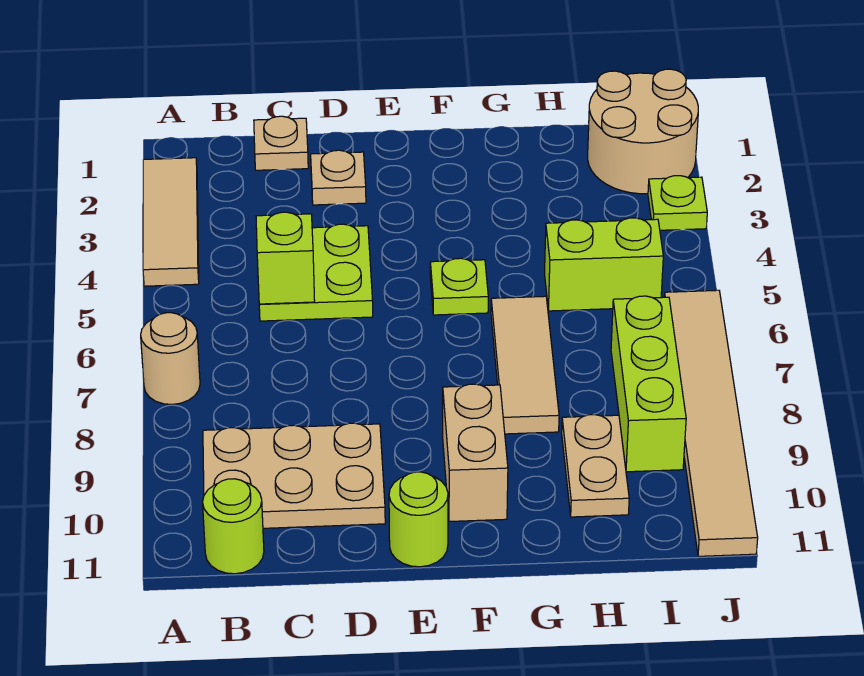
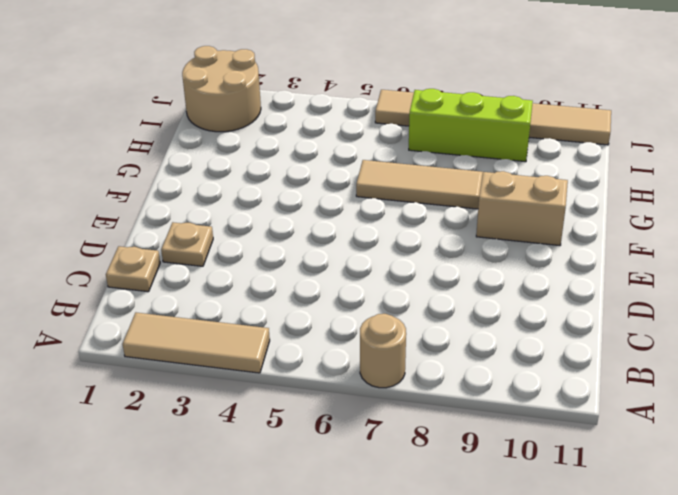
none -> tan 2x3 plate [203,423,385,528]
none -> lime 1x1 round brick [203,479,264,574]
none -> lime 2x2 plate [259,224,373,321]

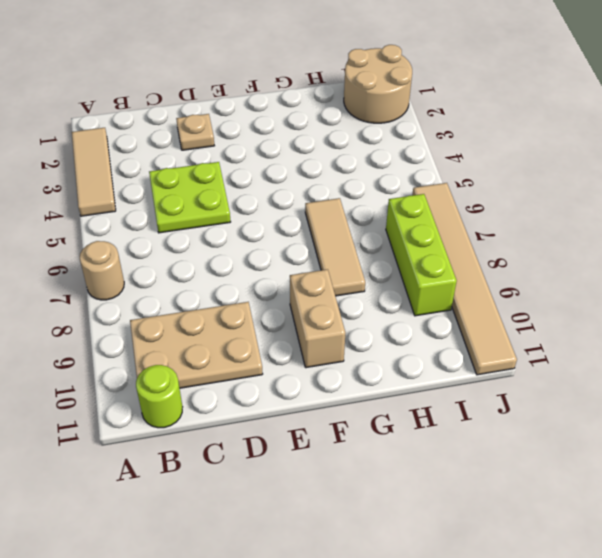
none -> tan 1x1 plate [254,116,308,170]
none -> lime 1x1 round brick [389,472,448,567]
none -> lime 1x1 plate [430,258,488,315]

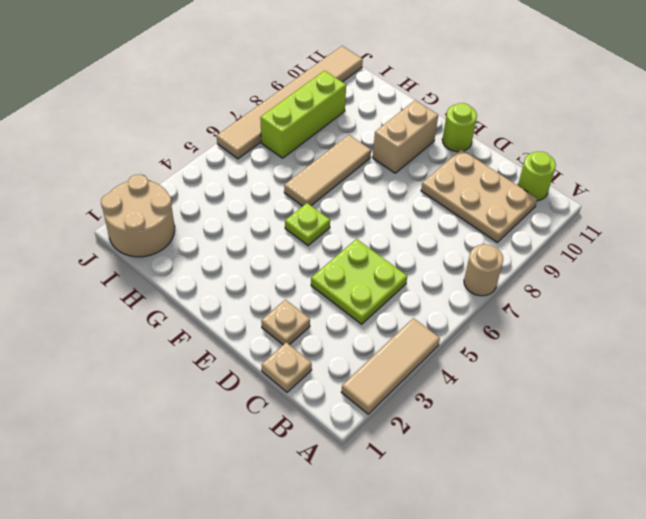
none -> lime 1x2 brick [545,218,663,311]
none -> tan 1x2 plate [562,415,629,517]
none -> lime 1x1 plate [648,176,707,230]

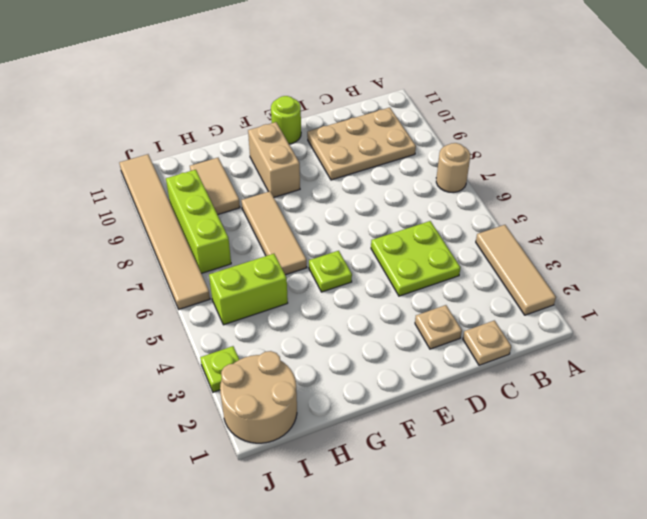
tan 1x2 tile [190,158,240,215] -> tan 1x2 plate [562,415,629,517]
none -> lime 1x1 round brick [203,479,264,574]
none -> lime 1x1 brick [256,212,315,304]

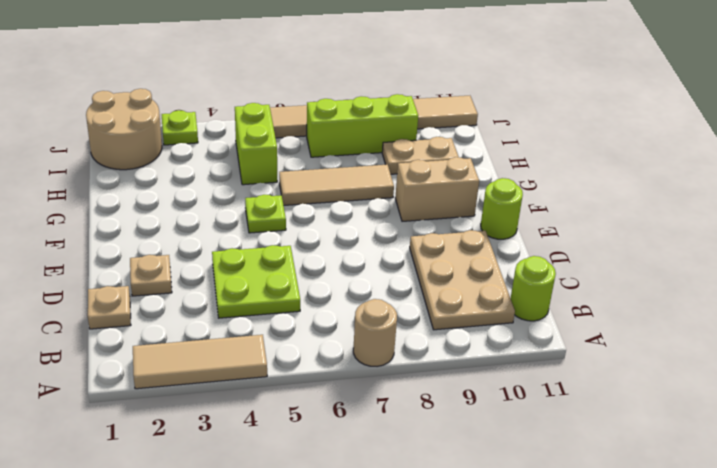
none -> lime 1x1 brick [256,212,315,304]

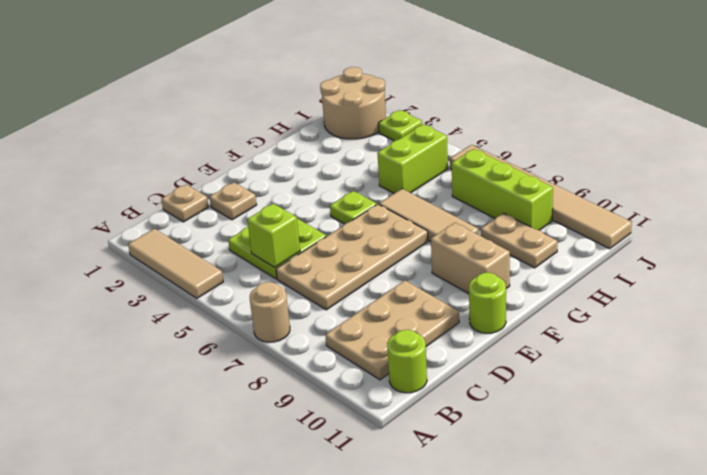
tan 2x4 plate [276,204,428,310] -> none

